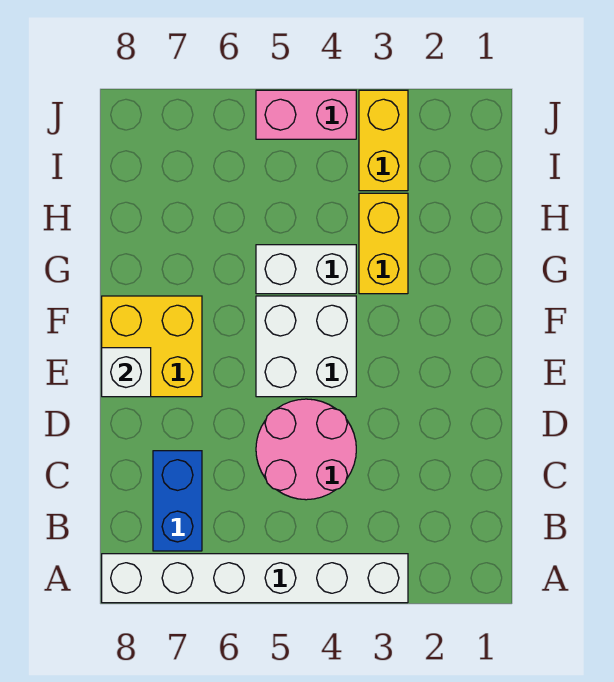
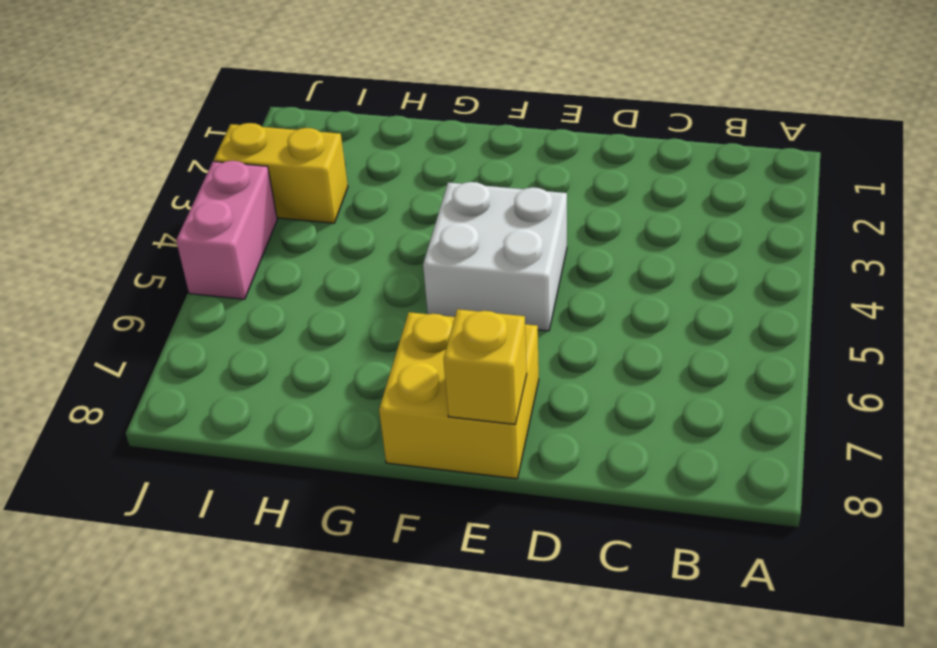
yellow 1x1 brick [444,309,527,425] -> white 1x1 brick [102,348,151,397]
none -> white 1x6 brick [102,554,408,603]
none -> blue 1x2 brick [153,451,202,551]

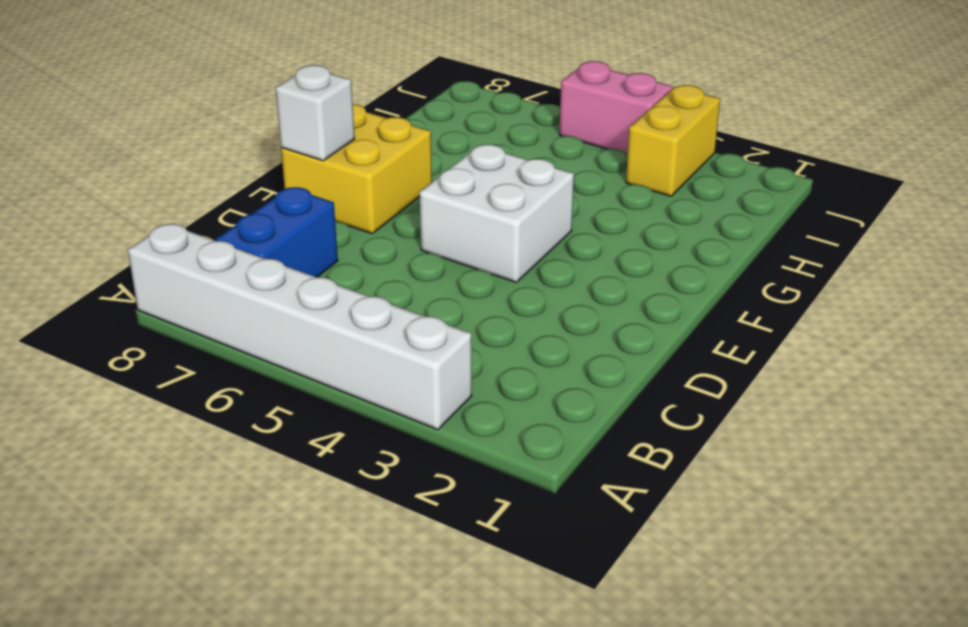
none -> pink 2x2 round brick [256,399,356,500]
none -> yellow 1x2 brick [359,193,408,294]

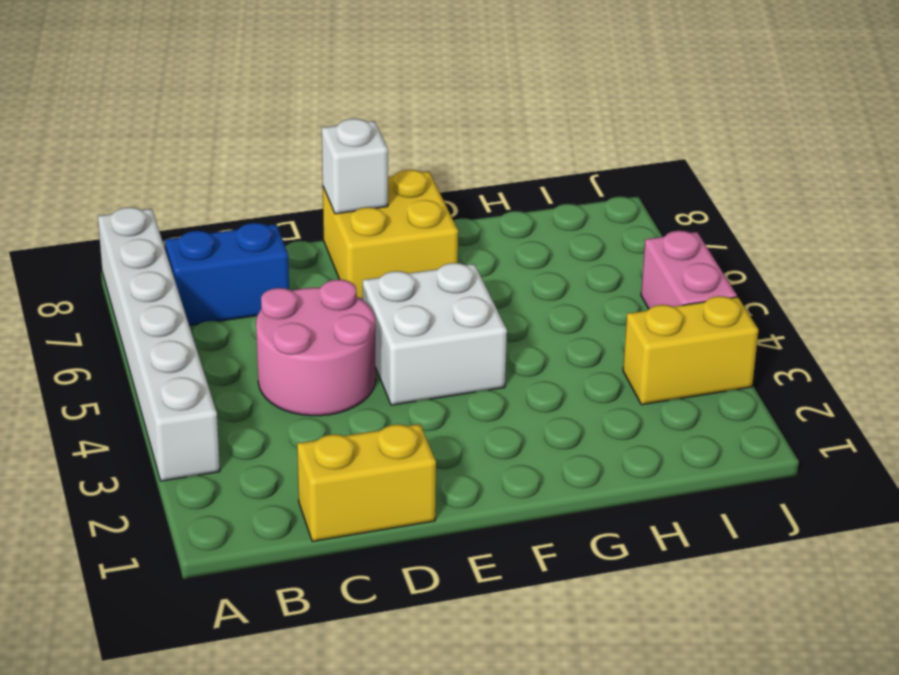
yellow 1x2 brick [297,424,436,541] -> yellow 1x2 brick moved to [359,193,408,294]
none -> white 1x2 brick [256,245,356,294]

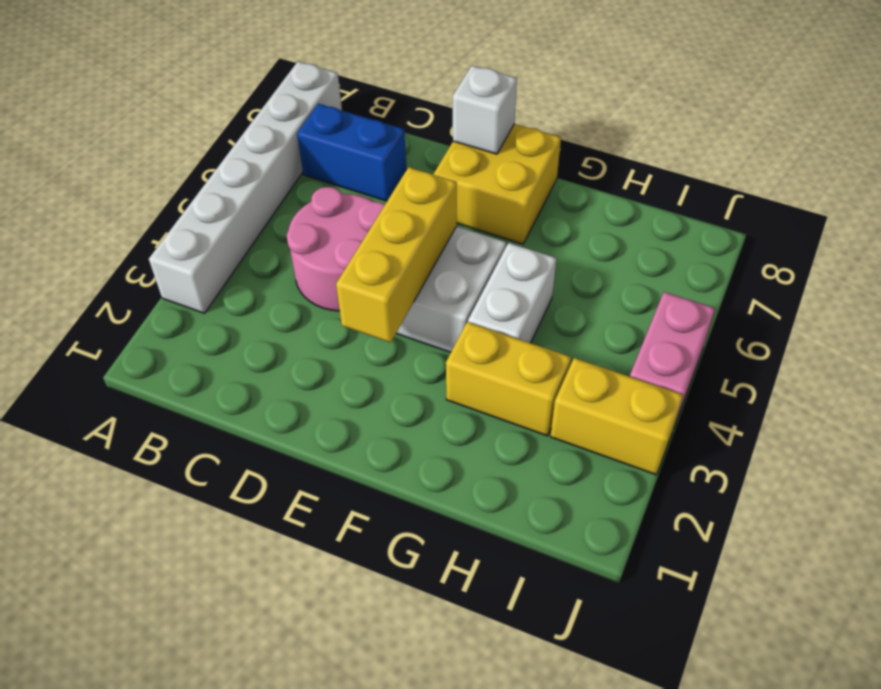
yellow 1x3 brick [336,167,457,343] -> none

